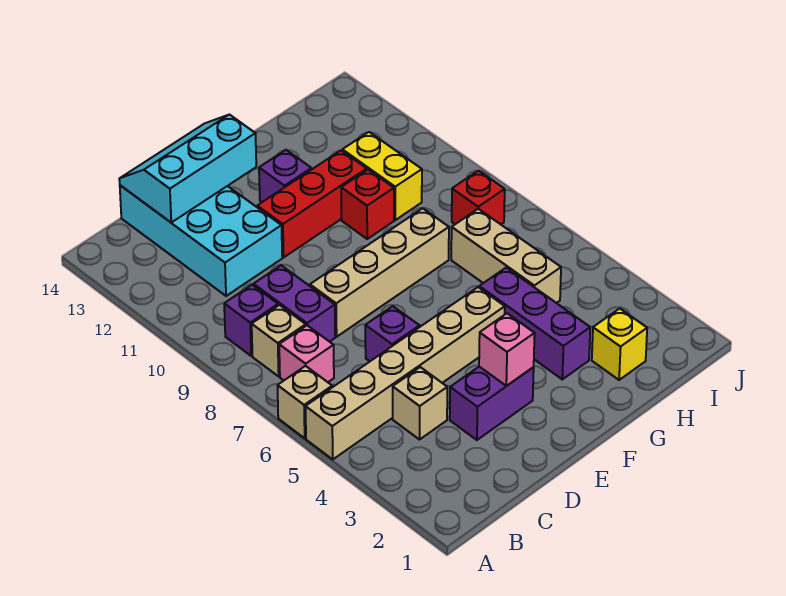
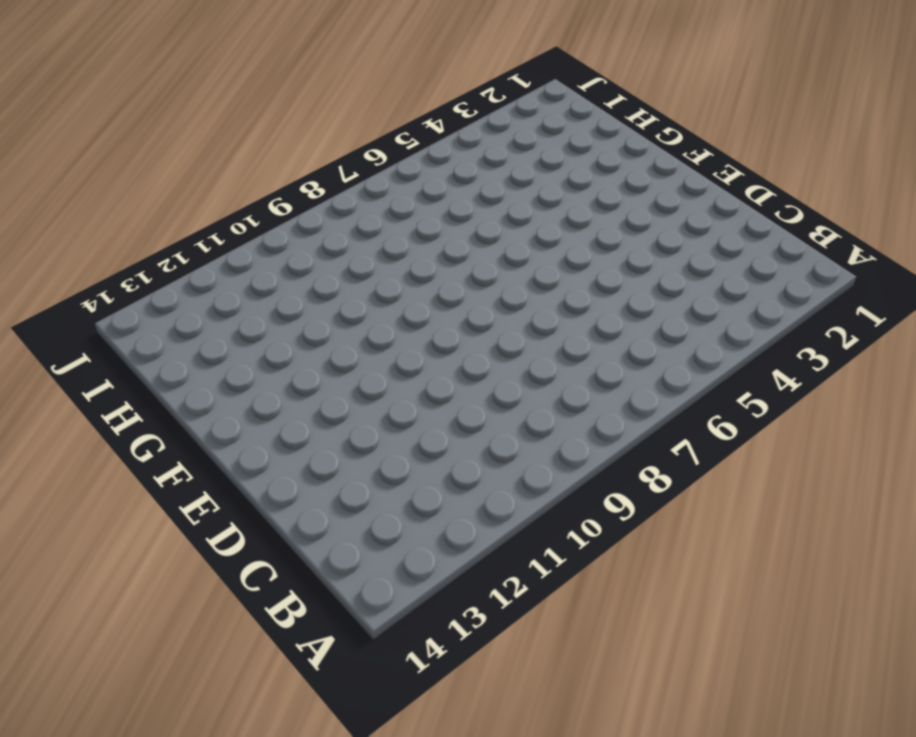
none -> tan 1x6 brick [306,287,505,459]
none -> tan 1x1 brick [277,366,332,438]
none -> pink 1x1 brick [279,325,334,382]

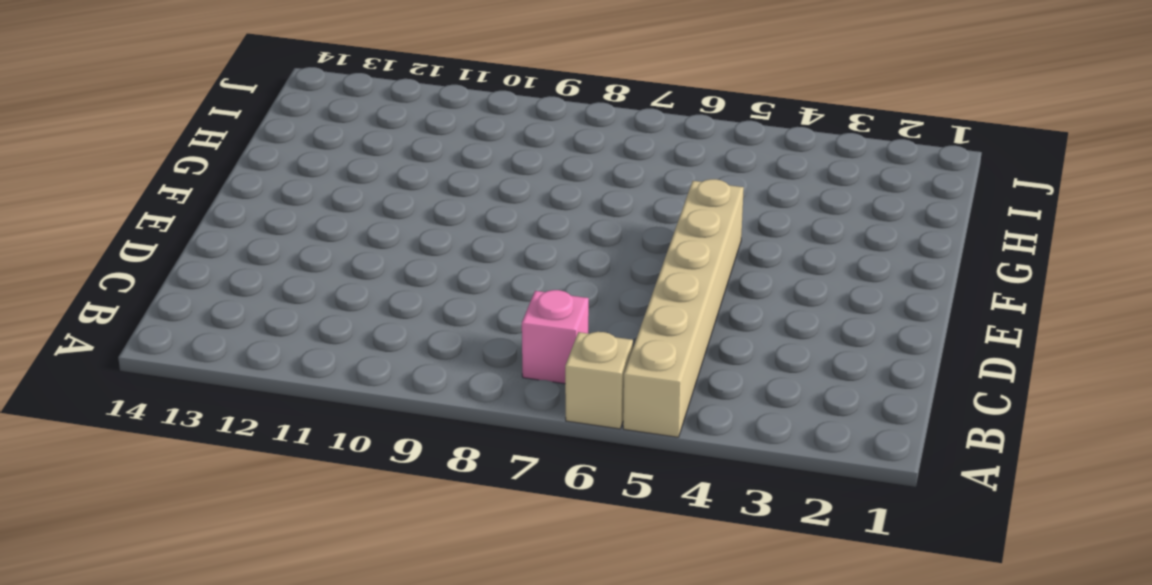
none -> tan 1x1 brick [252,305,306,376]
none -> purple 1x1 brick [224,285,278,356]
none -> tan 1x1 brick [393,367,447,440]

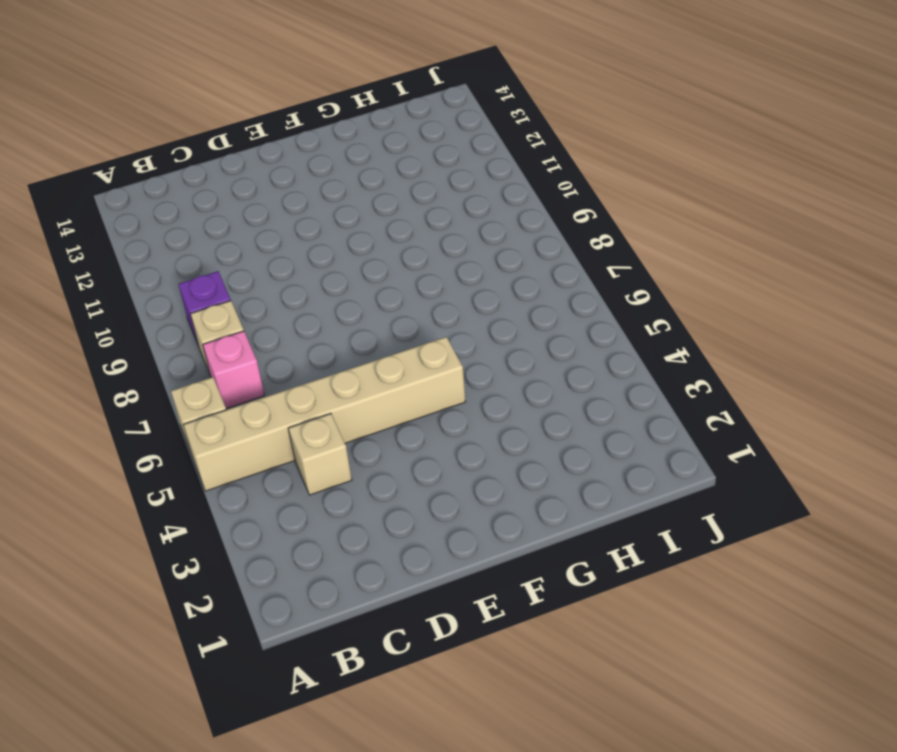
none -> purple 1x2 brick [254,265,335,342]
none -> cyan 2x4 brick [120,185,282,296]
none -> purple 1x2 brick [450,367,534,440]

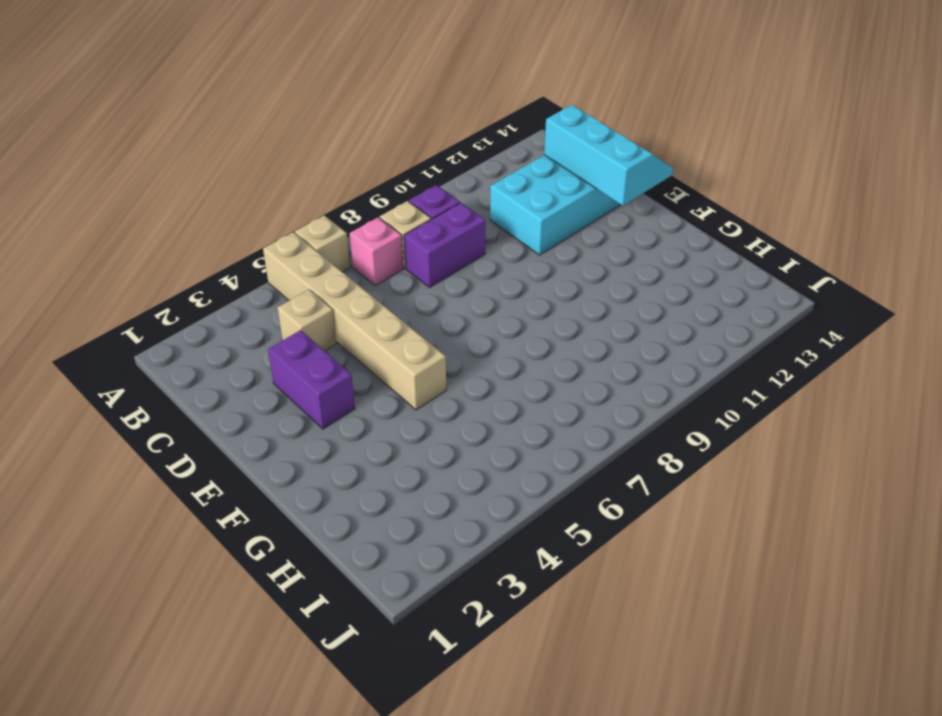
none -> purple 1x1 brick [365,306,420,361]
none -> tan 1x4 brick [310,208,449,337]
none -> red 1x3 brick [257,151,367,257]

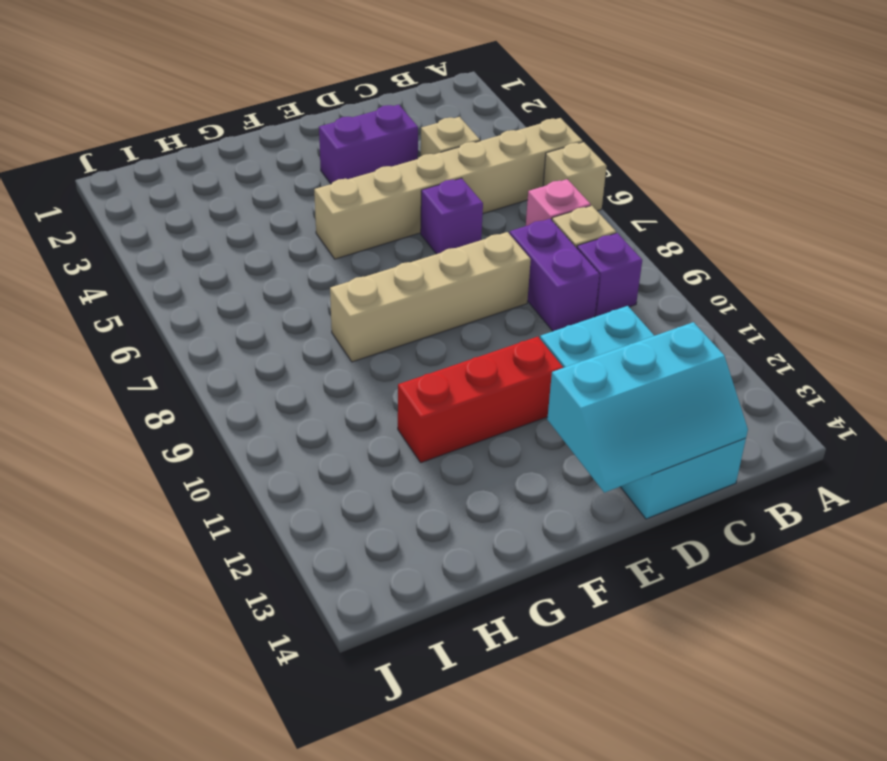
none -> purple 1x1 brick [259,150,312,202]
none -> purple 1x3 brick [479,268,590,379]
none -> red 1x1 brick [341,170,394,239]

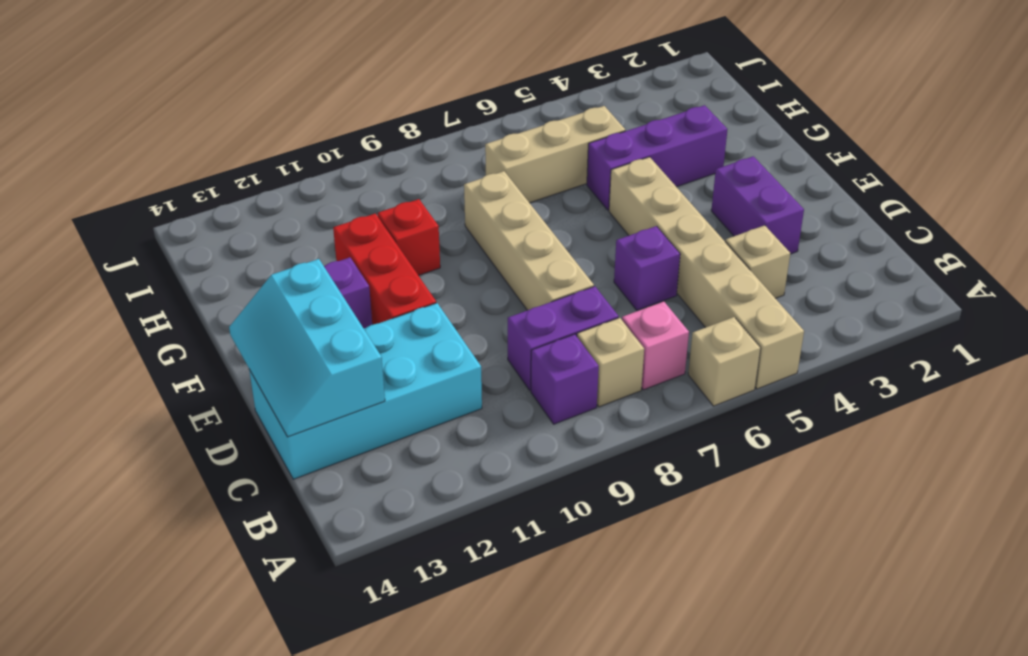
none -> yellow 1x1 brick [592,308,647,380]
none -> yellow 1x2 brick [342,132,422,220]
none -> red 1x1 brick [452,171,505,224]

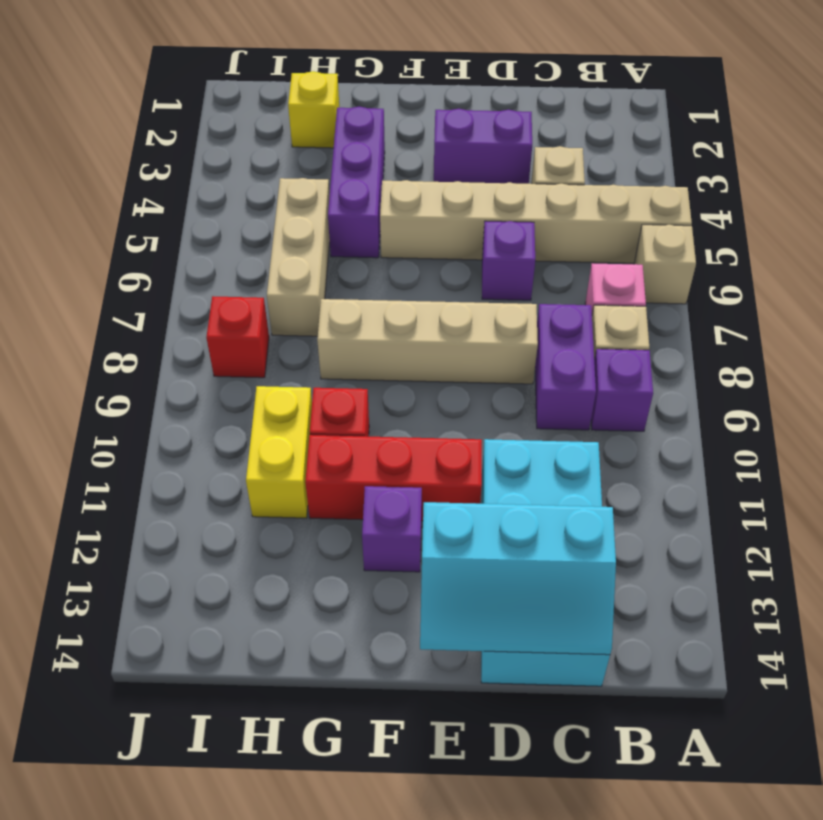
none -> pink 1x1 brick [479,313,535,386]

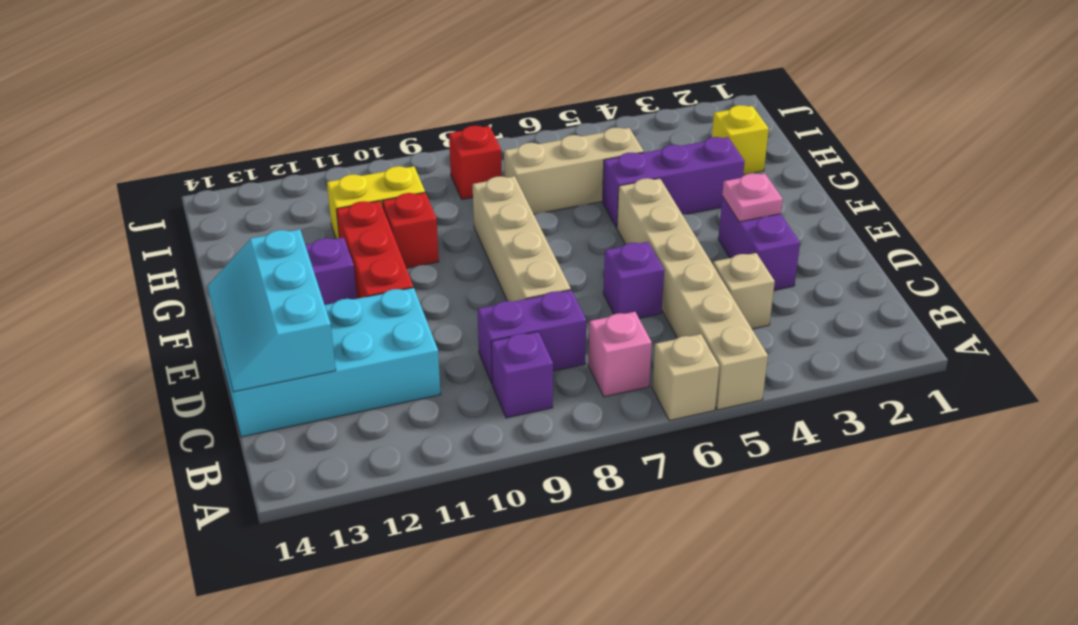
pink 1x1 plate [722,173,783,222] -> pink 1x1 brick [479,313,535,386]
none -> tan 1x1 brick [252,305,306,376]

